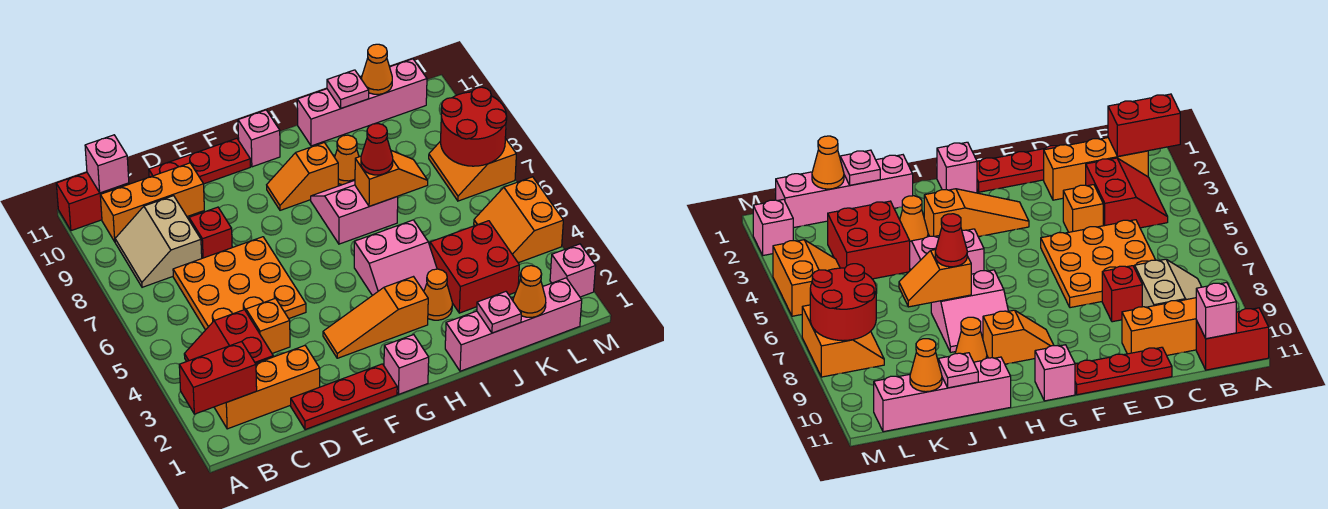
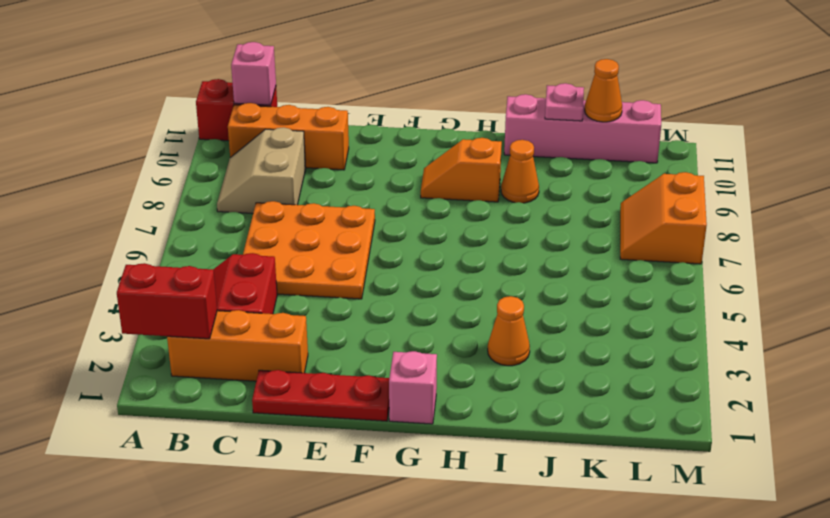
none -> orange 1x1 brick [246,298,290,353]
none -> red 1x1 brick [189,207,232,258]
none -> red 1x3 plate [149,138,250,184]
none -> orange 1x3 slope [323,277,428,358]

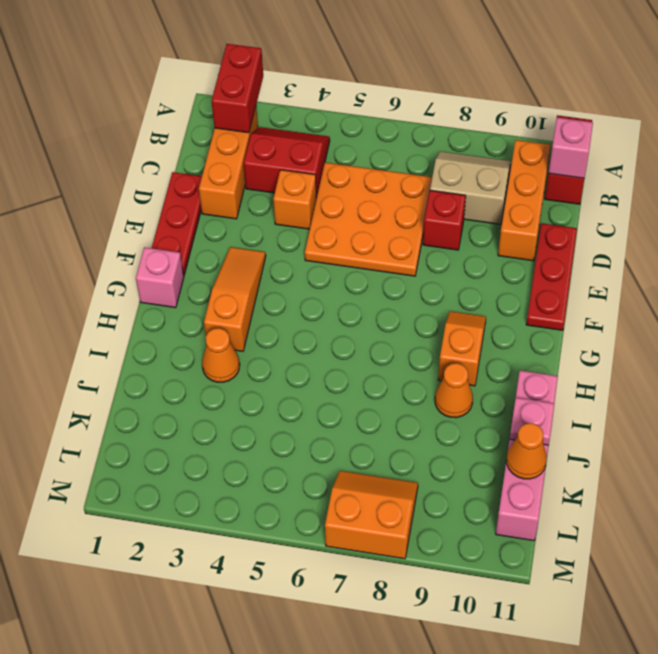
none -> pink 1x1 brick [238,110,280,167]
none -> pink 2x2 slope [354,220,437,296]
none -> pink 2x2 slope [311,180,398,244]
none -> pink 1x4 brick [445,278,582,371]

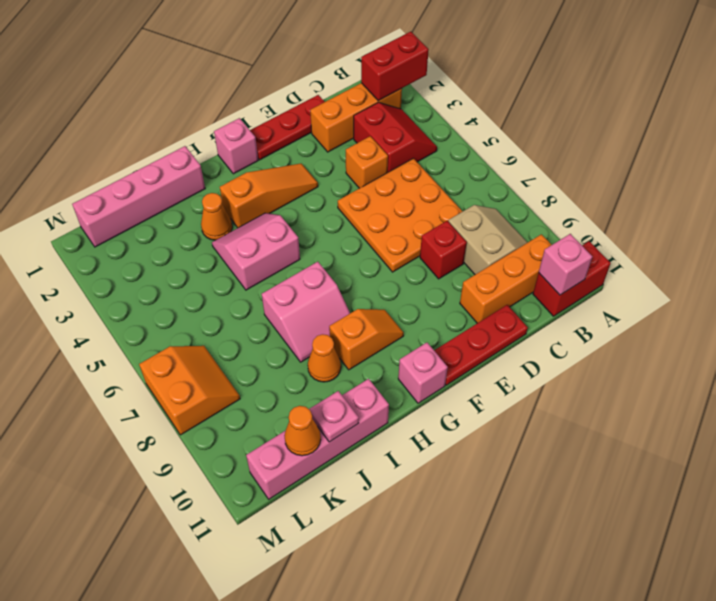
none -> red 2x2 brick [430,221,519,313]
none -> orange 2x2 slope [474,177,563,263]
none -> pink 1x1 brick [550,244,596,297]
none -> orange 1x2 slope [355,151,428,206]

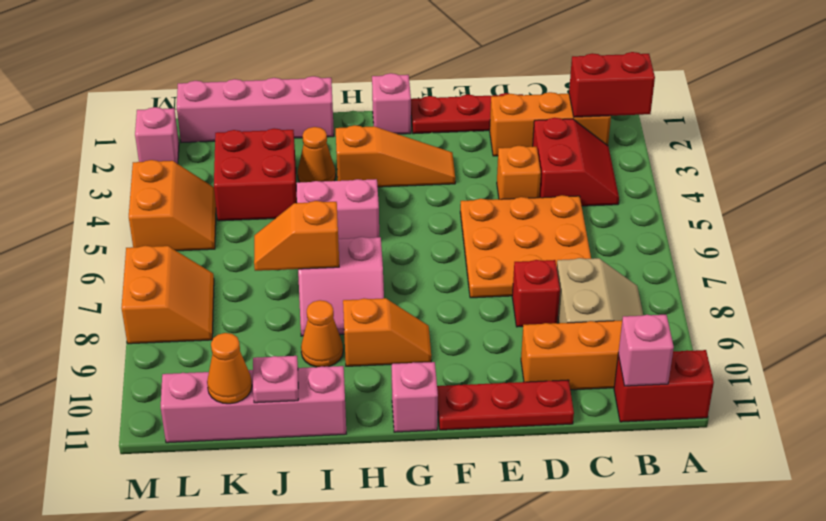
none -> pink 1x1 plate [477,292,521,333]
none -> orange 1x1 cone [513,266,546,317]
none -> red 2x2 round brick [441,87,507,166]
none -> red 1x1 cone [361,124,393,175]

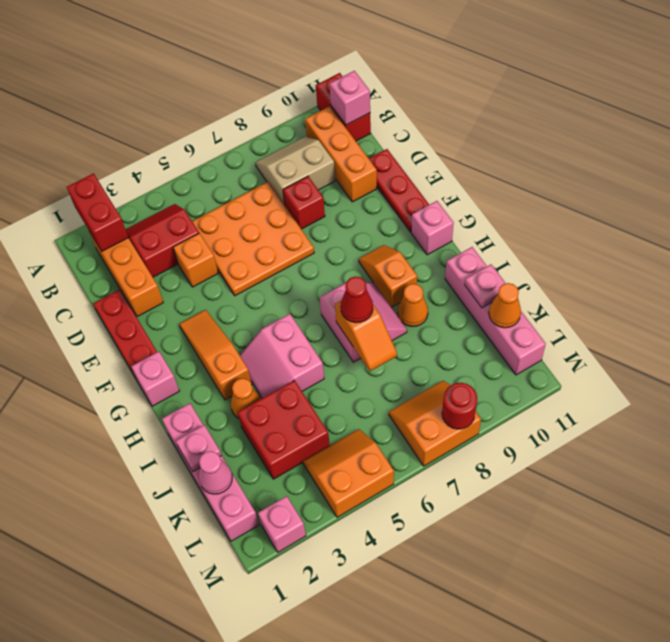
pink 1x1 cone [199,451,232,494] -> orange 1x1 cone [513,266,546,317]
red 1x1 round brick [442,383,477,429] -> red 2x2 round brick [441,87,507,166]

